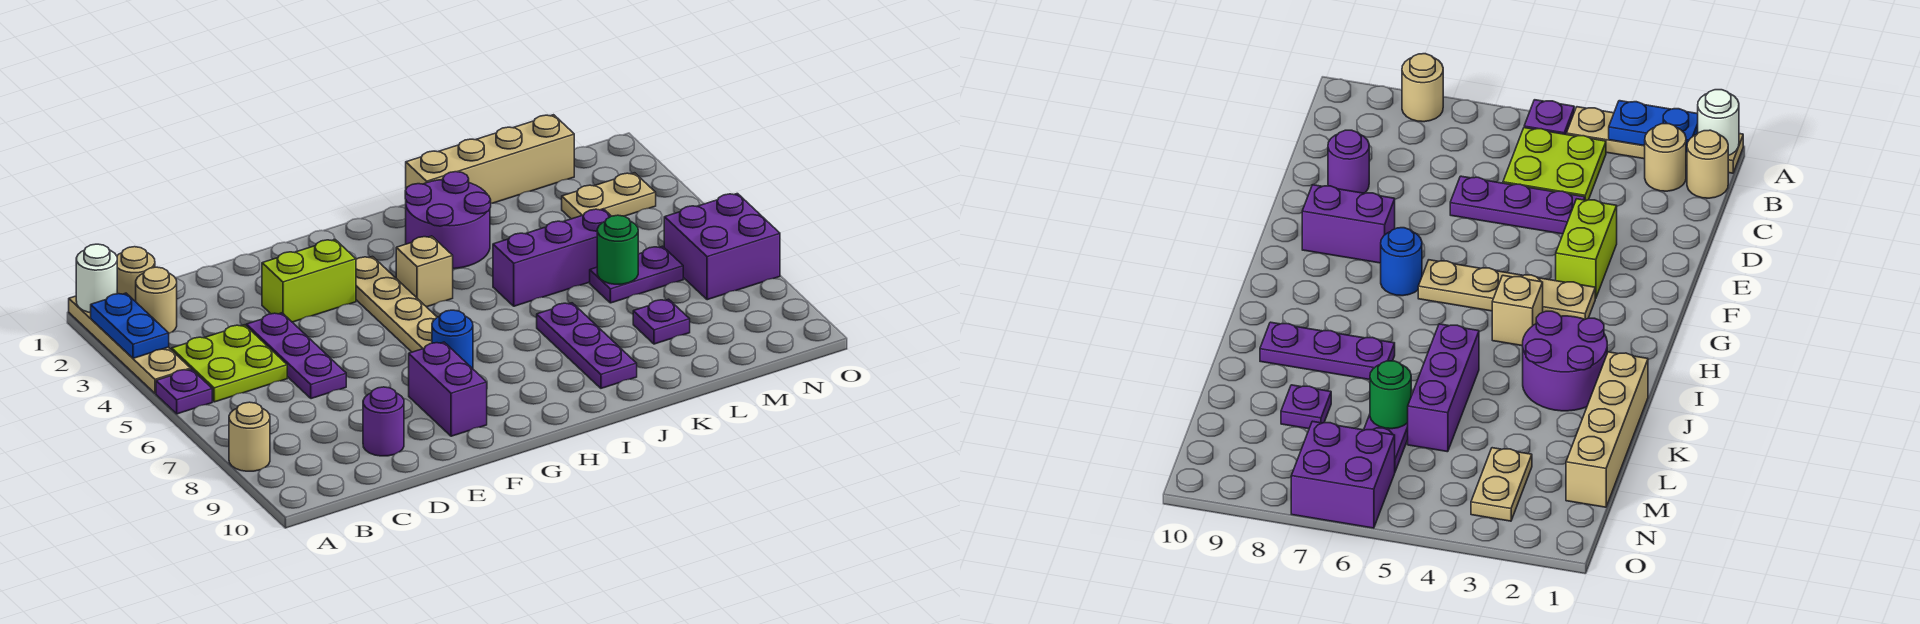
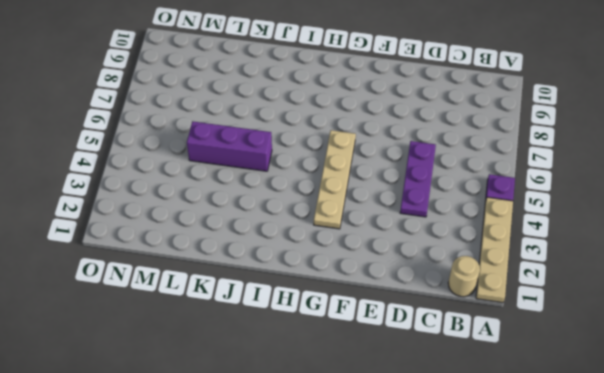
none -> tan 1x1 round brick [229,402,270,471]
none -> tan 1x1 round brick [136,267,177,333]
none -> lime 2x2 plate [172,325,287,402]

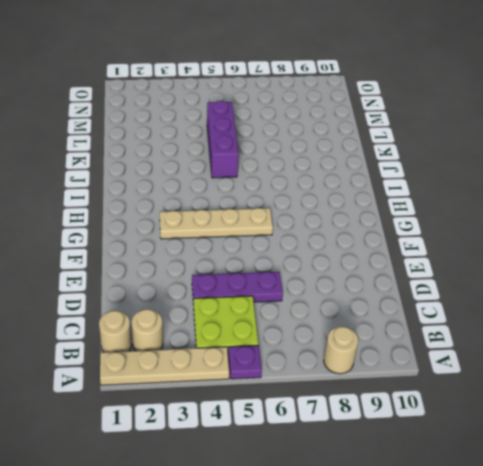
none -> purple 1x1 round brick [363,387,404,456]
none -> lime 1x2 brick [262,240,356,322]
none -> purple 1x2 brick [409,342,487,436]

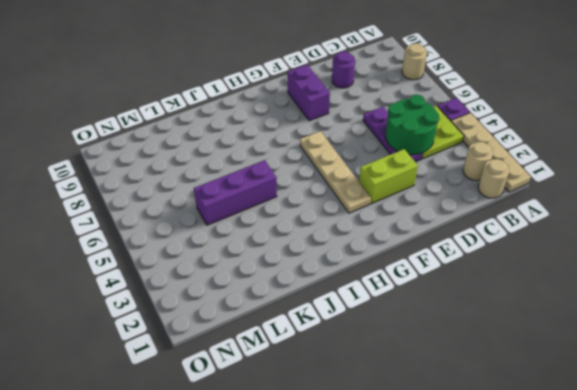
green 2x2 round brick [386,95,439,155] -> none
none -> blue 1x1 round brick [432,310,473,369]
none -> tan 1x1 brick [396,236,453,307]
none -> purple 2x2 round brick [405,172,491,269]

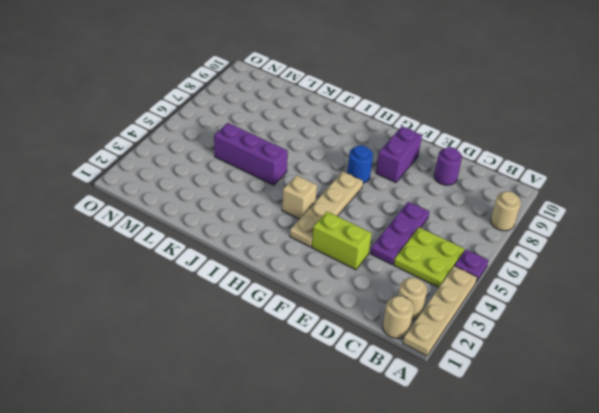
none -> purple 2x2 round brick [405,172,491,269]
none -> tan 1x4 brick [406,115,574,203]
none -> purple 1x3 plate [537,303,637,388]

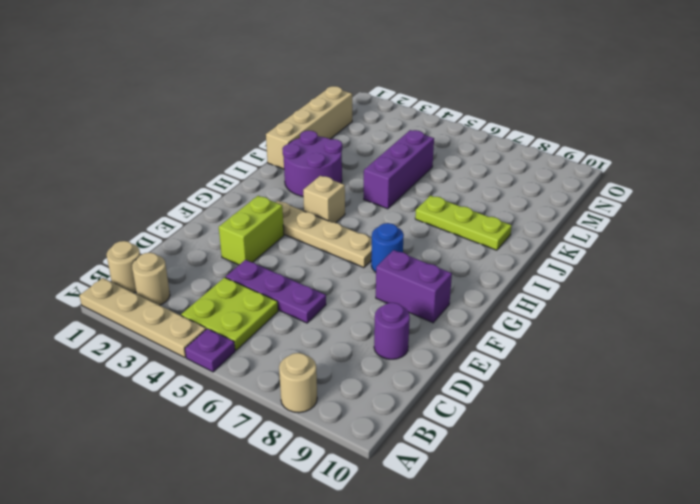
lime 1x3 plate [415,196,512,250] -> purple 1x3 plate [537,303,637,388]
none -> purple 1x2 plate [590,246,683,303]
none -> purple 1x1 plate [633,299,690,344]
none -> tan 1x2 plate [562,173,656,219]

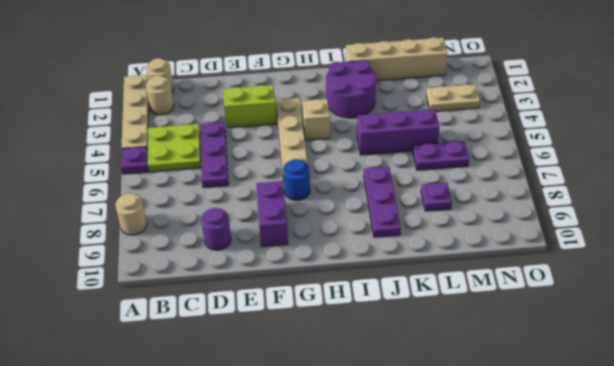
none -> purple 2x2 brick [664,194,780,300]
none -> white 1x1 round brick [76,244,117,313]
none -> blue 1x2 plate [91,293,169,358]

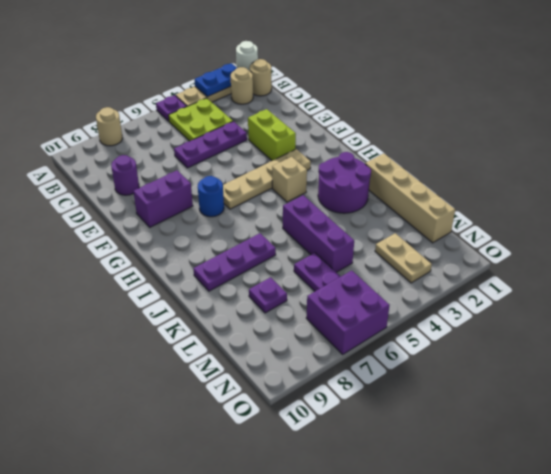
none -> green 1x1 round brick [597,215,638,284]

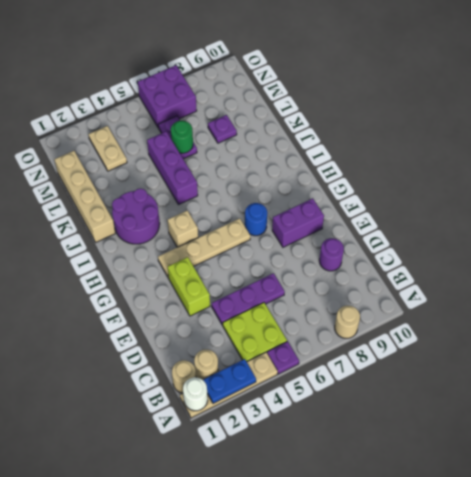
none -> purple 1x3 plate [537,303,637,388]

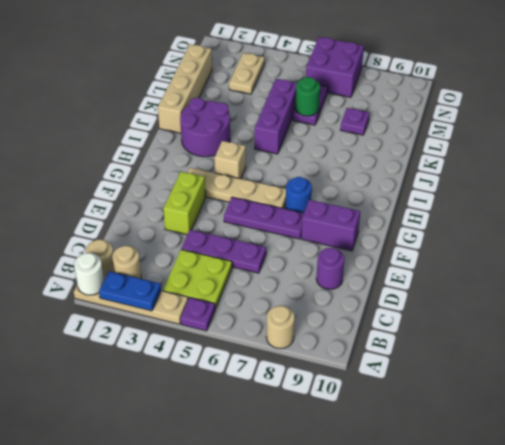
purple 1x3 plate [224,197,304,239] -> purple 1x3 plate moved to [537,303,637,388]

